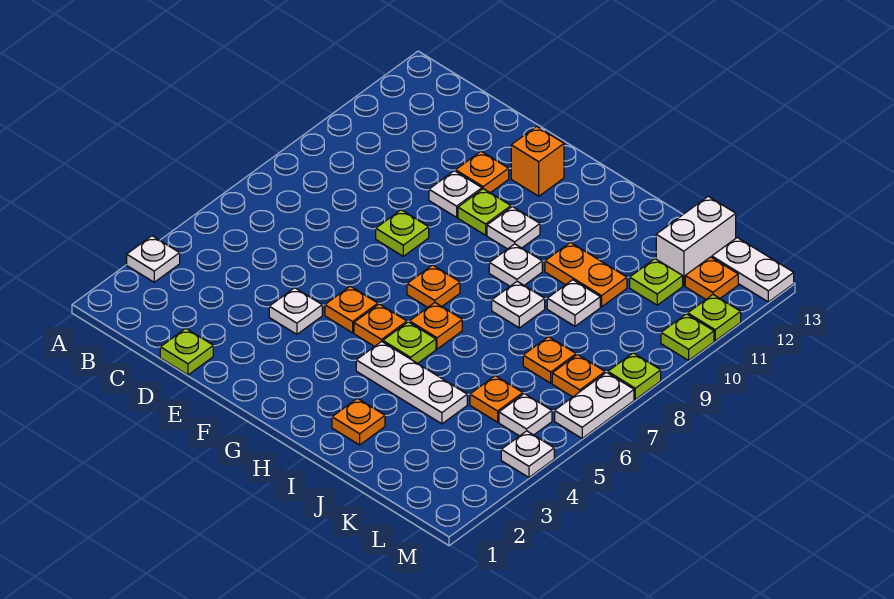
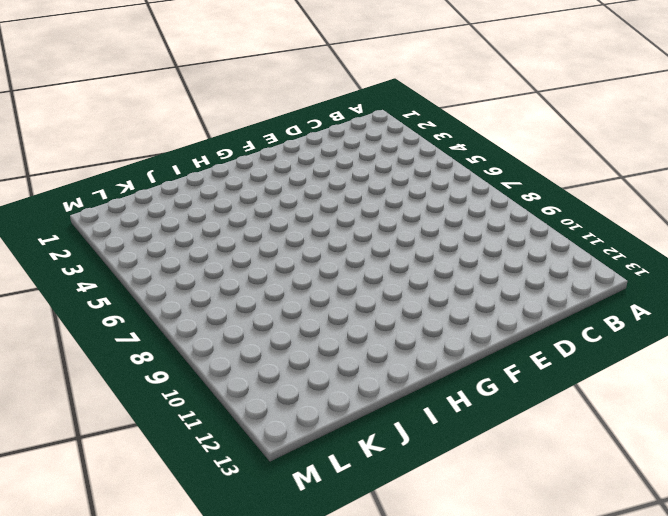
none -> white 1x1 plate [127,236,180,282]
none -> lime 1x1 plate [160,328,213,375]
none -> white 1x1 plate [269,288,322,334]
none -> lime 1x1 plate [376,210,429,256]

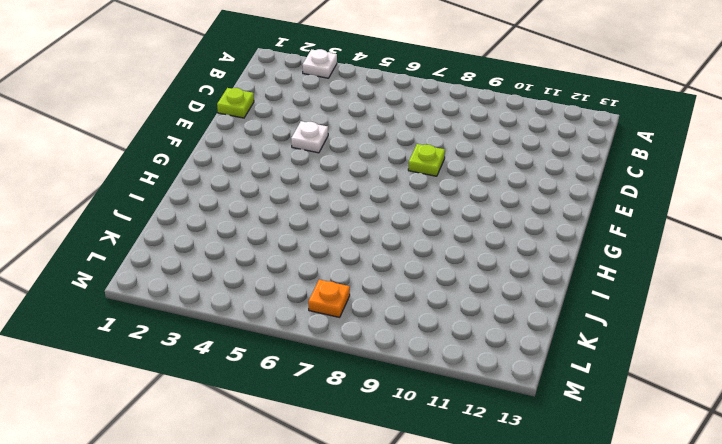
none -> white 1x1 plate [429,171,482,217]
none -> orange 1x1 plate [456,151,509,193]
none -> orange 1x1 plate [325,286,378,333]
none -> lime 1x1 plate [458,189,511,235]

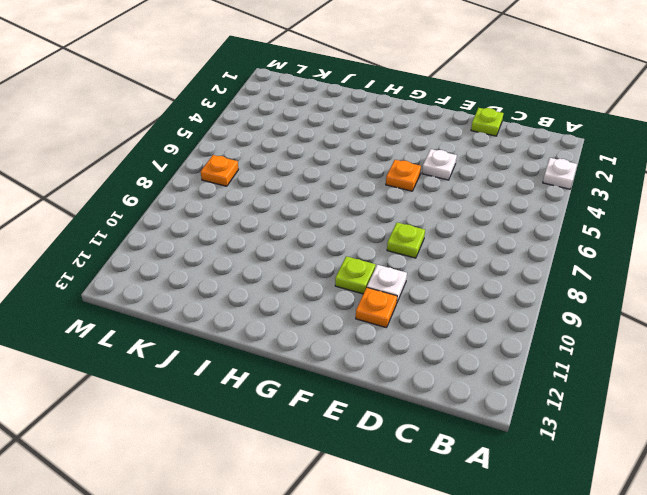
none -> orange 1x1 brick [511,126,564,196]
none -> orange 1x1 plate [354,304,407,347]
none -> orange 1x1 plate [407,265,460,308]
none -> white 1x1 plate [487,207,540,249]

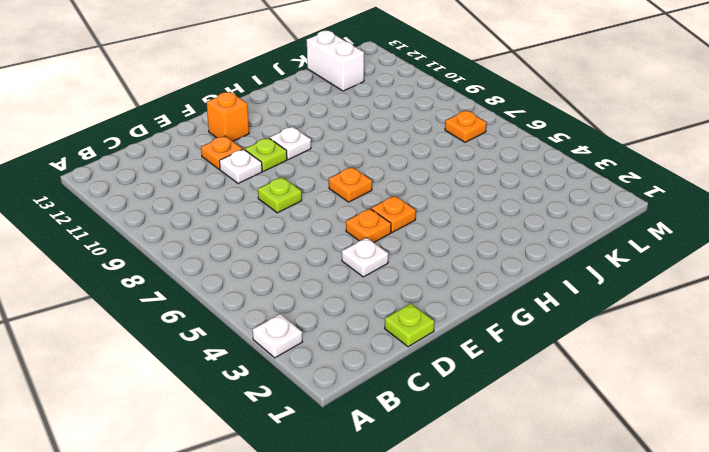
none -> white 1x3 plate [356,341,467,424]
none -> lime 1x1 plate [383,322,436,363]
none -> orange 1x1 plate [410,303,462,349]
none -> white 1x1 plate [489,244,542,286]

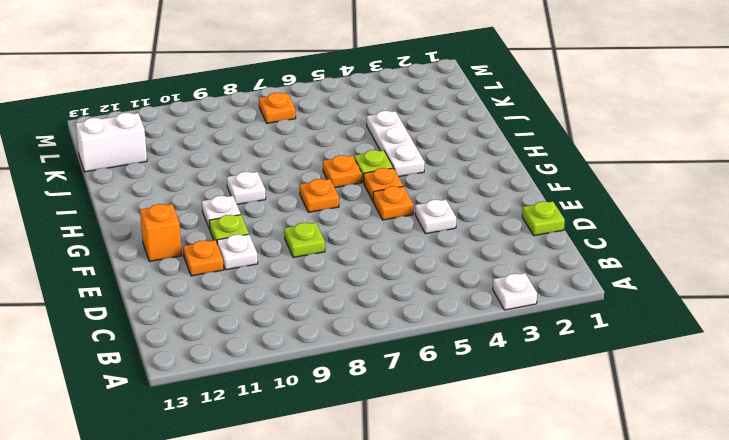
none -> orange 1x1 plate [332,398,385,445]
none -> white 1x1 plate [492,281,545,328]
none -> orange 1x2 plate [545,242,627,307]
none -> white 1x1 plate [547,280,600,326]

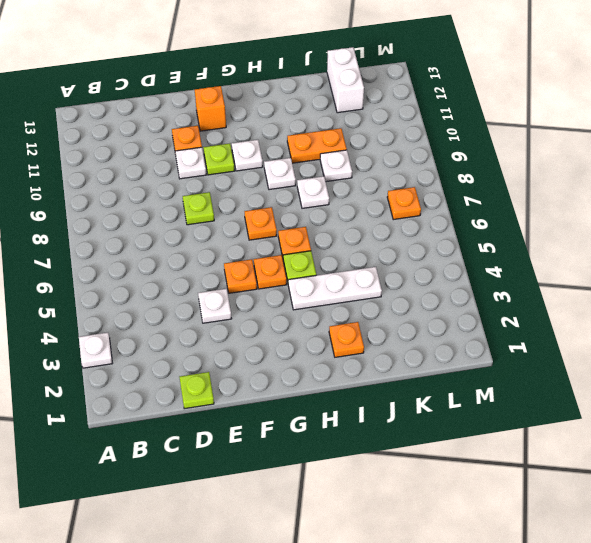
none -> orange 1x1 plate [470,376,523,422]
none -> orange 1x1 plate [523,337,576,383]
none -> lime 1x1 plate [630,259,683,305]
none -> white 1x1 plate [499,394,552,436]

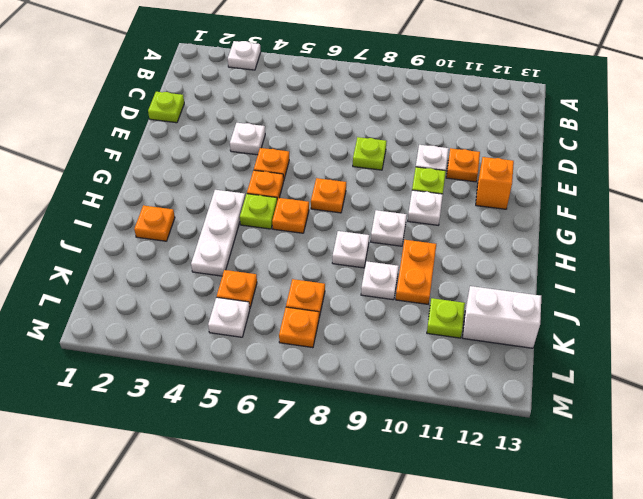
none -> orange 1x1 plate [685,257,738,299]
none -> white 1x2 plate [712,238,794,302]
none -> white 1x1 plate [501,431,554,477]
none -> white 1x2 plate [555,373,634,438]

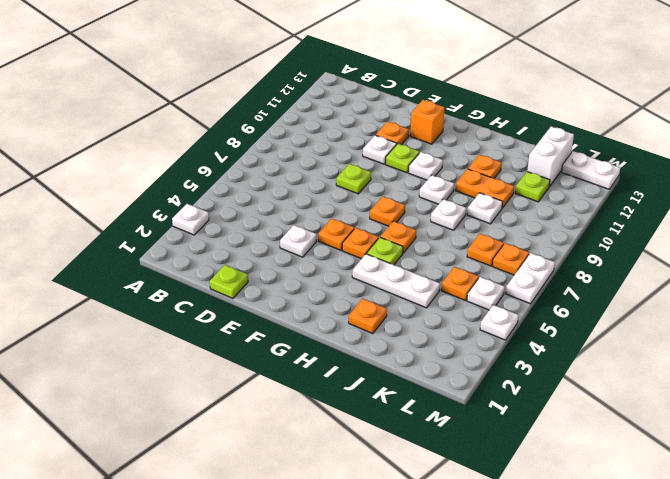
orange 1x1 plate [468,154,502,178] -> orange 1x1 plate moved to [685,257,738,299]
none -> lime 1x1 plate [608,353,661,399]
none -> lime 1x1 plate [661,314,714,360]
none -> lime 1x1 plate [688,295,741,341]

